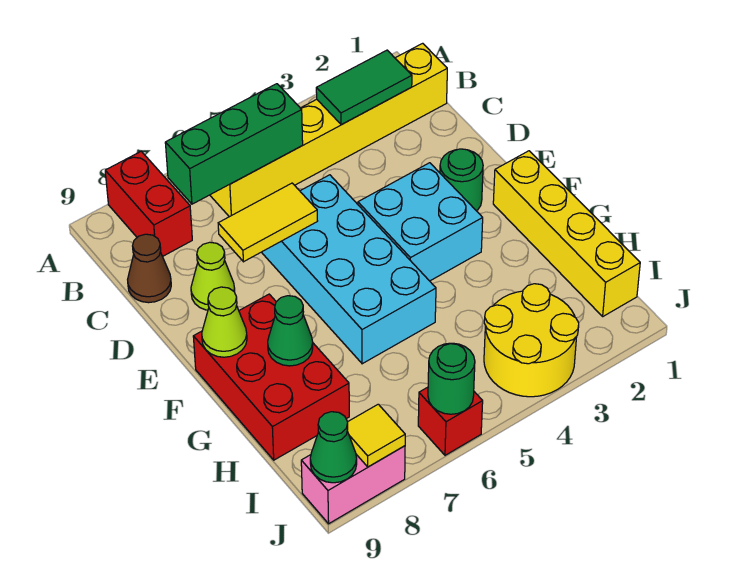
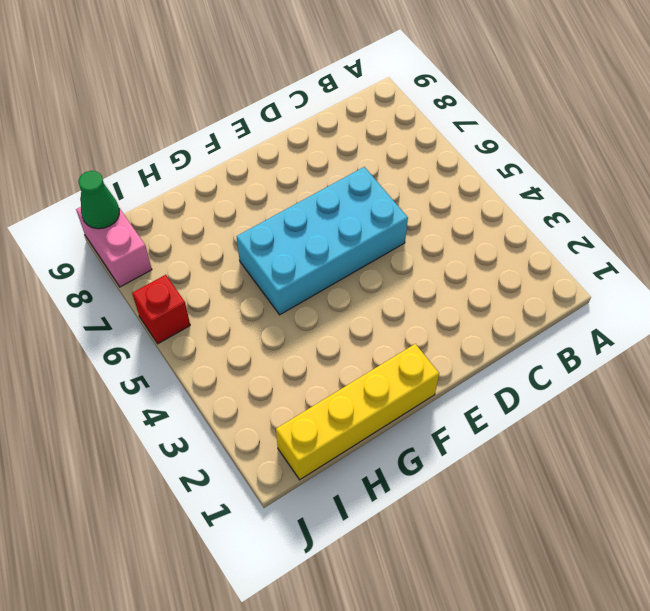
none -> red 1x2 brick [105,151,192,256]
none -> yellow 1x6 brick [210,43,447,217]
none -> brown 1x1 cone [128,234,171,303]

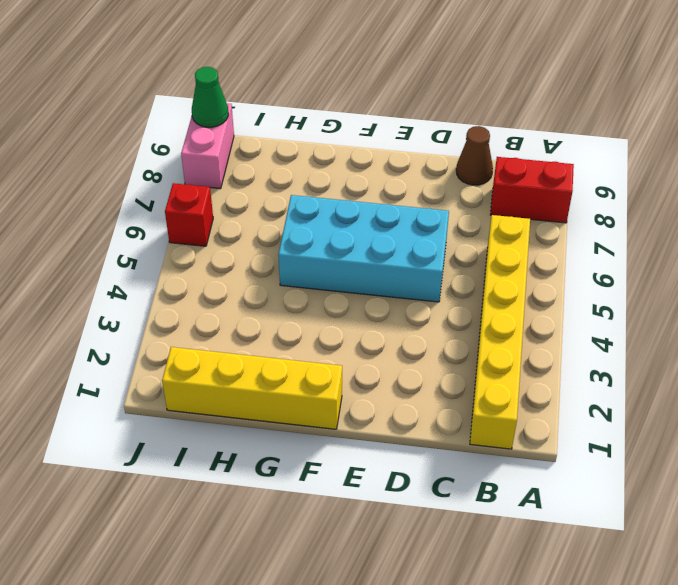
none -> lime 1x1 cone [191,242,235,310]
none -> green 1x1 round brick [440,149,483,211]
none -> cyan 2x2 brick [358,163,483,281]

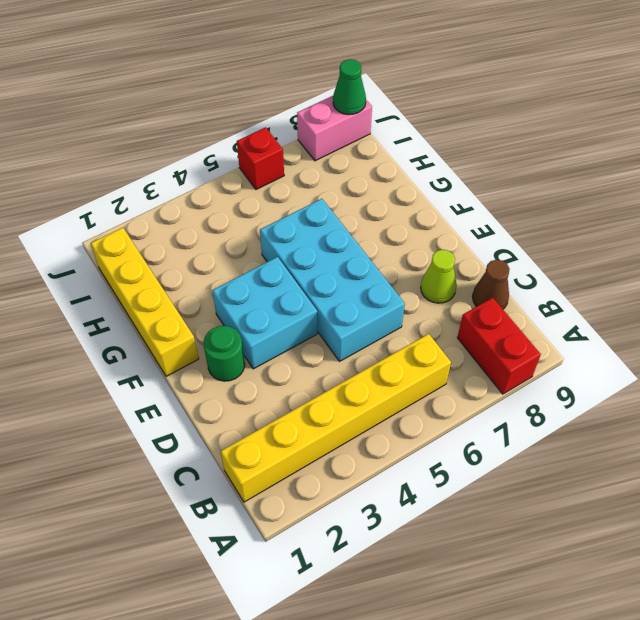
none -> red 2x3 brick [193,294,349,460]
none -> yellow 2x2 round brick [484,284,579,397]
none -> green 1x2 tile [316,50,412,125]

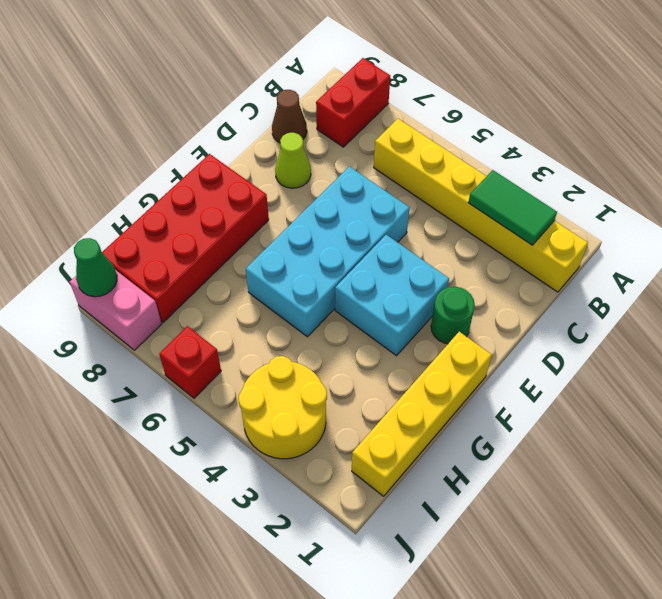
red 2x4 brick [102,154,269,322] -> red 2x3 brick [193,294,349,460]
none -> green 1x3 brick [165,84,303,204]
none -> yellow 1x2 tile [218,183,317,262]
none -> lime 1x1 cone [202,287,247,357]

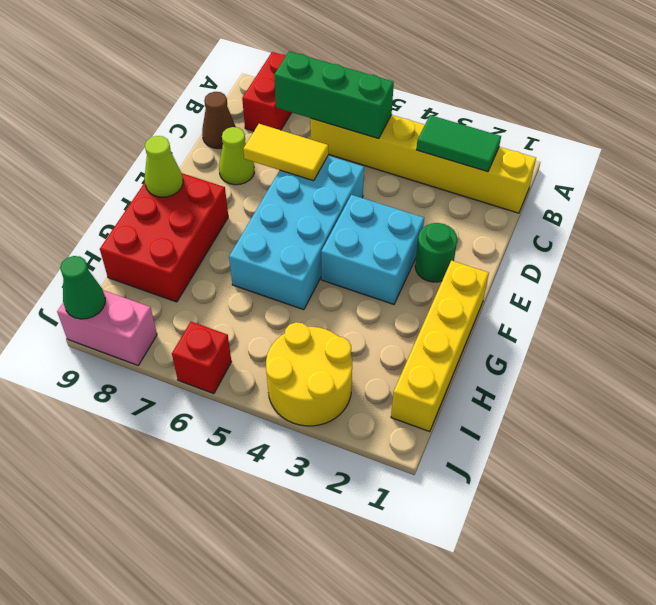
none -> green 1x1 cone [268,296,313,366]
none -> green 1x1 round brick [428,343,475,414]
none -> yellow 1x1 tile [347,404,405,467]

